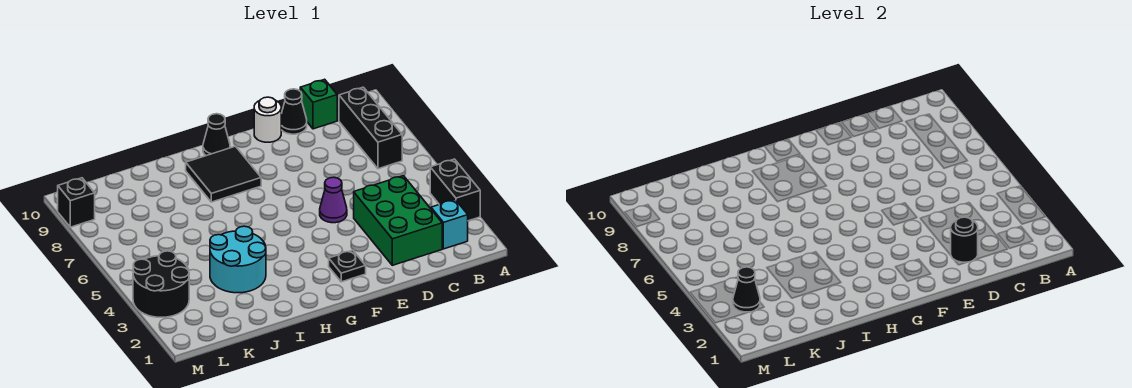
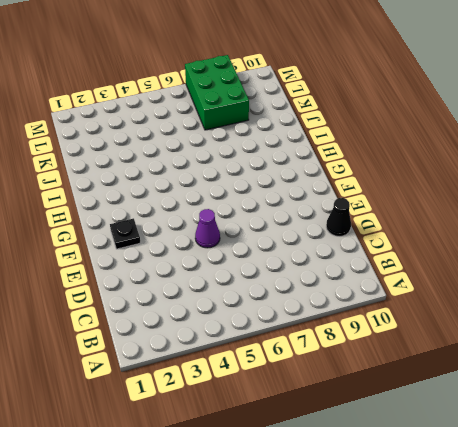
green 2x3 brick [185,55,249,130] -> green 2x3 brick turned to [354,176,442,265]
none -> black 1x2 brick [430,159,480,221]
none -> cyan 1x1 brick [431,200,468,249]
none -> black 1x3 brick [339,87,402,169]

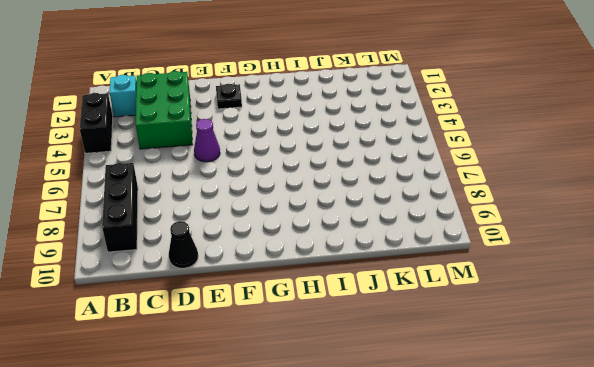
none -> green 1x1 brick [300,79,337,129]
none -> white 1x1 round brick [254,97,281,142]
none -> black 2x2 tile [186,146,261,202]

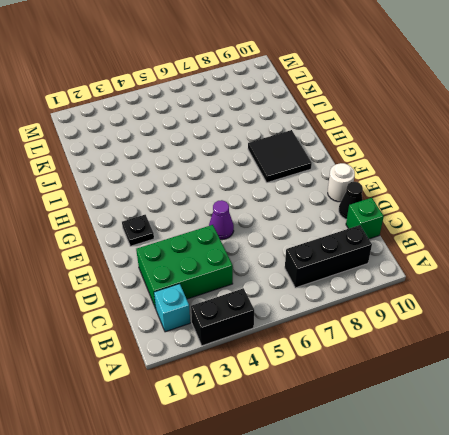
none -> black 1x1 cone [203,114,230,156]
none -> cyan 2x2 round brick [210,226,266,293]
none -> black 2x2 round brick [133,251,189,317]

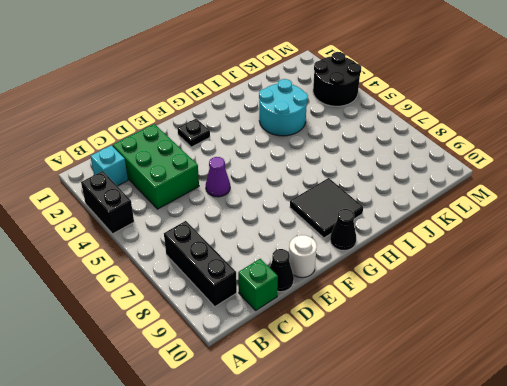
none -> black 1x1 brick [58,178,95,227]
none -> black 1x1 round brick [951,217,978,262]
none -> black 1x1 cone [733,267,760,312]

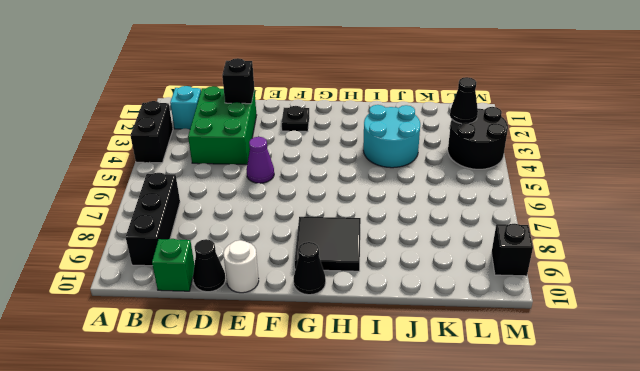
black 1x1 brick [222,58,254,104] -> black 1x1 round brick [951,217,978,262]

